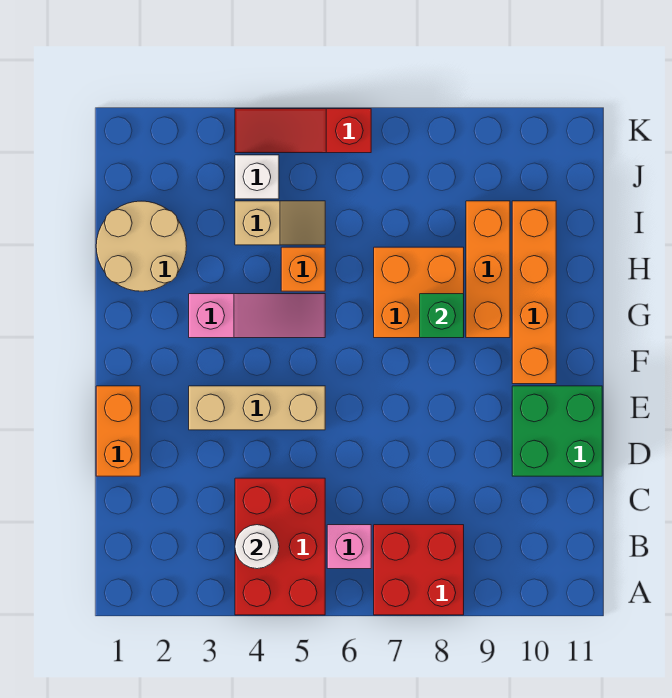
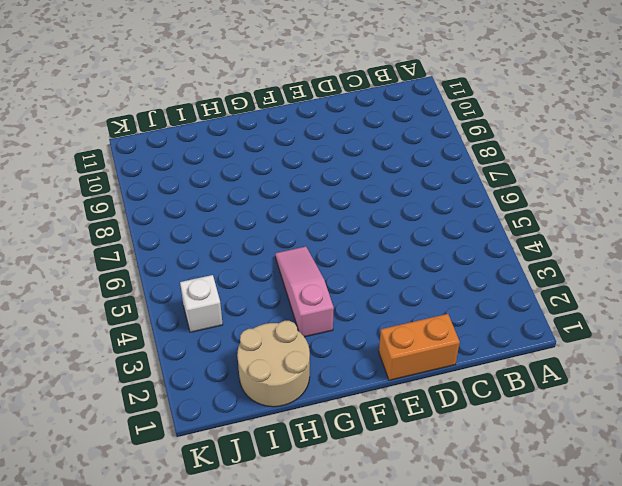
none -> red 2x3 brick [235,478,325,615]
none -> red 2x2 brick [374,525,464,615]
none -> pink 1x1 brick [327,525,371,569]

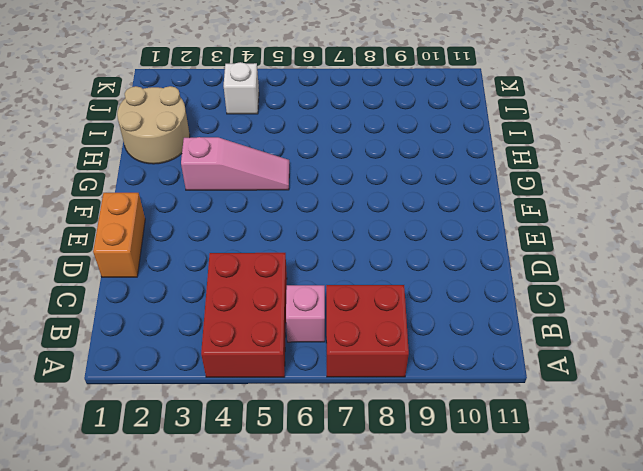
none -> green 2x2 brick [512,386,602,476]
none -> tan 1x3 brick [189,386,325,430]
none -> orange 1x4 brick [512,201,556,384]

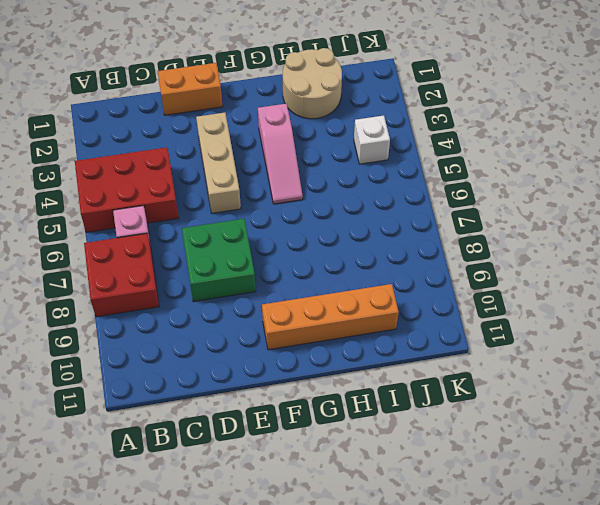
green 2x2 brick [182,219,256,302] -> green 2x2 brick moved to [512,386,602,476]
none -> orange 2x2 brick [374,247,464,338]
none -> orange 1x3 brick [466,201,510,338]
none -> orange 1x1 brick [281,247,325,291]

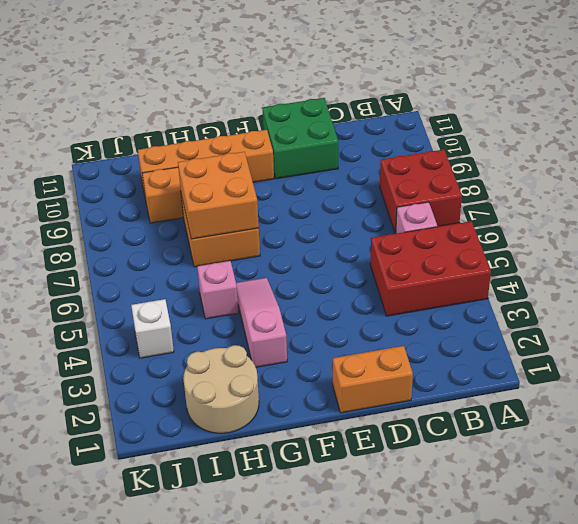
orange 2x2 brick [178,152,259,239] -> green 1x1 brick [420,294,464,338]
pink 1x1 brick [197,261,239,319] -> orange 1x1 brick [281,247,325,291]
none -> tan 1x3 brick [189,386,325,430]
none -> tan 1x2 slope [235,201,325,245]
none -> red 1x3 slope [235,109,371,153]

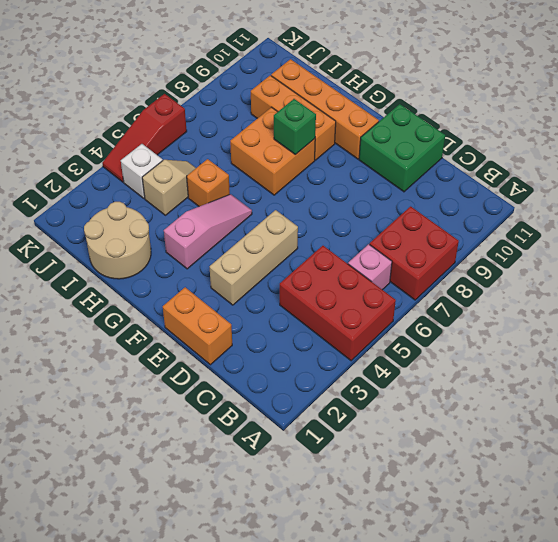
none -> white 1x1 round brick [235,525,279,569]

